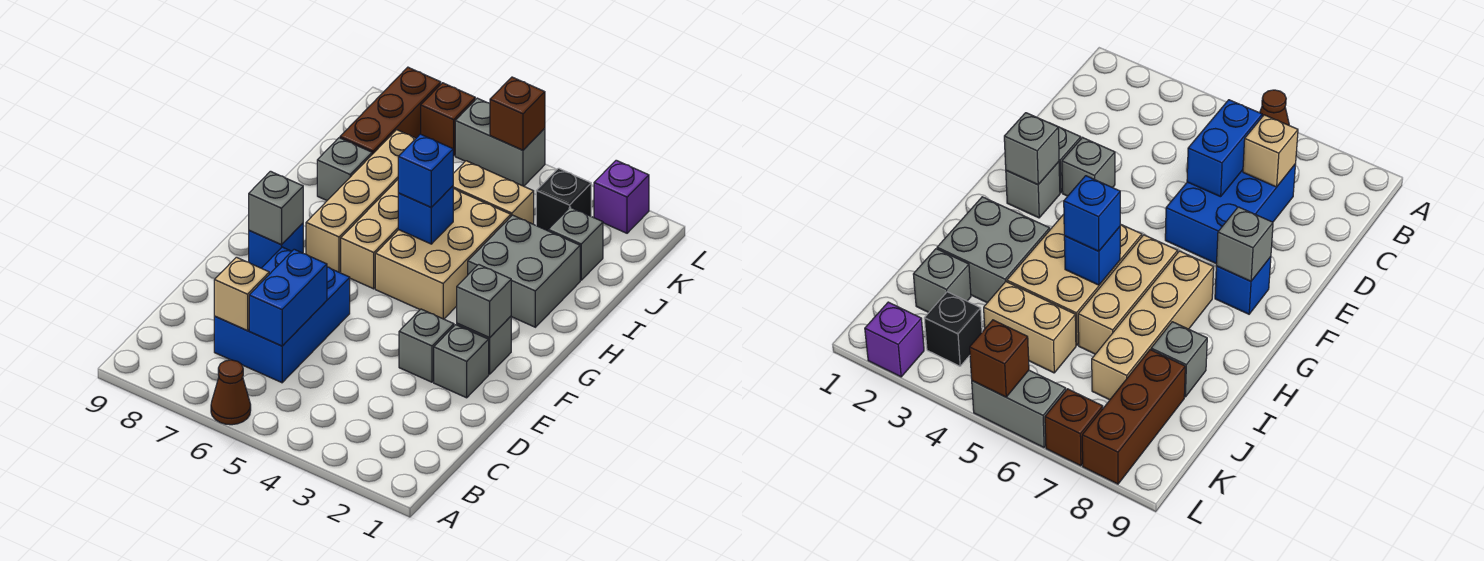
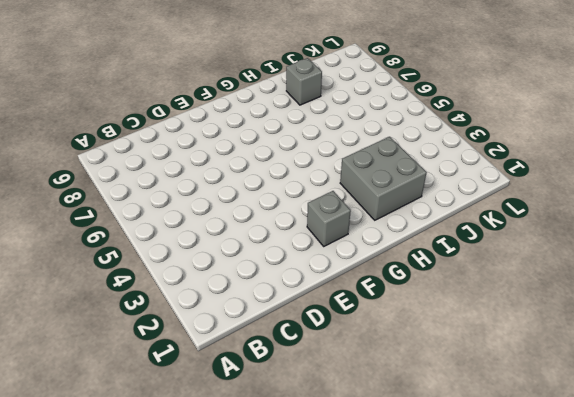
none -> brown 1x1 cone [211,360,251,425]
none -> blue 2x3 brick [214,247,350,383]
none -> grey 1x1 brick [434,325,489,398]

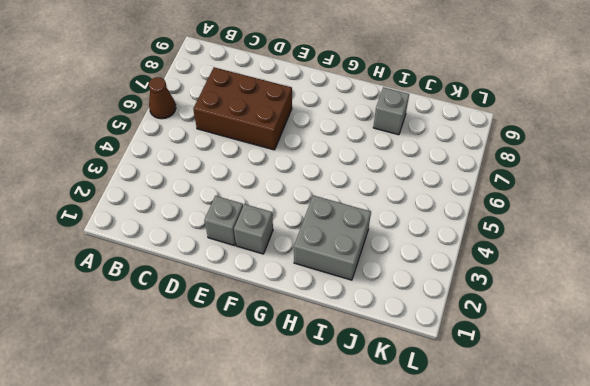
brown 2x3 brick [193,67,292,150] -> blue 2x3 brick [214,247,350,383]
none -> grey 1x1 brick [399,309,454,382]
none -> blue 1x1 brick [249,223,303,268]
none -> tan 2x3 brick [375,189,511,319]

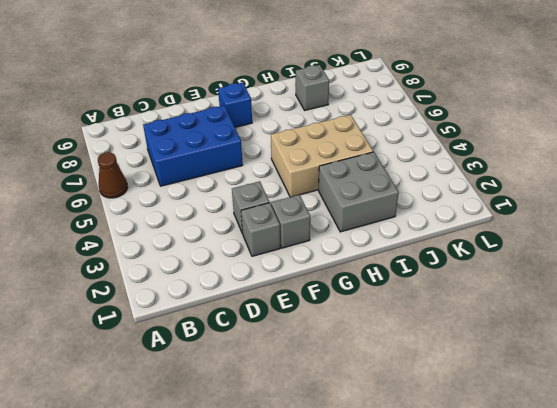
none -> tan 1x3 brick [341,180,398,289]
none -> tan 1x4 brick [306,130,416,273]
none -> grey 1x1 brick [548,207,603,280]

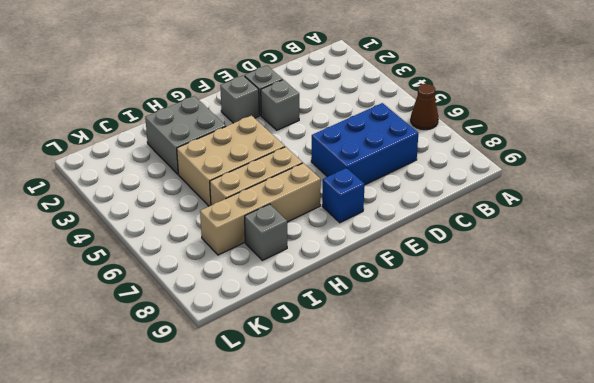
none -> grey 1x1 brick [548,207,603,280]
none -> tan 1x2 brick [453,161,534,224]
none -> brown 1x3 brick [340,67,441,154]

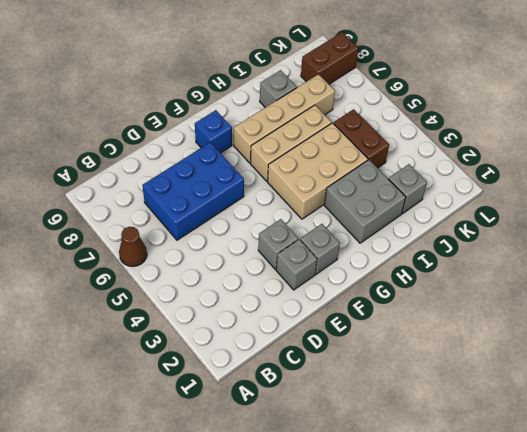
brown 1x2 brick [333,109,389,168] -> tan 1x2 brick [453,161,534,224]
brown 1x2 brick [301,32,358,84] -> brown 1x3 brick [340,67,441,154]
none -> black 1x1 brick [536,168,591,231]
none -> purple 1x1 brick [594,160,649,233]
none -> grey 1x2 brick [455,98,545,186]

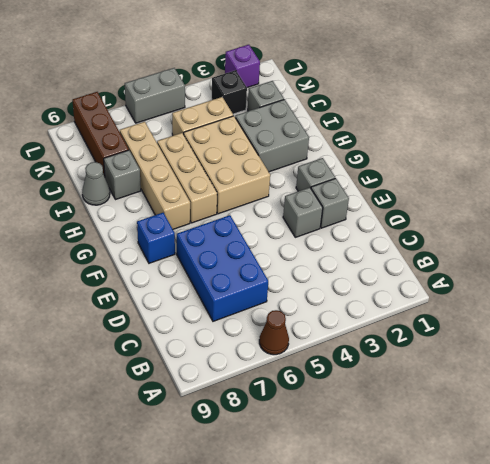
grey 1x1 cone [82,162,110,205] -> none
none -> brown 1x1 brick [421,83,475,156]
none -> blue 1x2 brick [249,249,327,346]
none -> tan 1x1 brick [214,257,269,331]

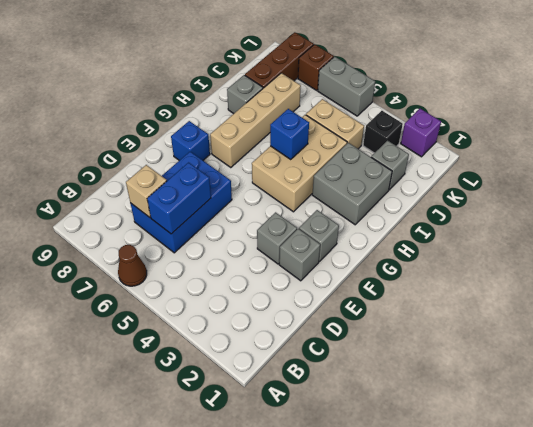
none -> tan 1x3 brick [341,180,398,289]
none -> grey 1x1 brick [457,264,511,338]
none -> grey 1x1 brick [249,171,303,245]

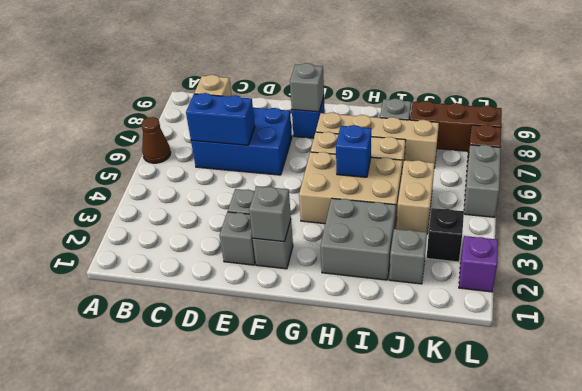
none -> brown 1x1 brick [490,77,545,150]
none -> blue 1x1 brick [398,134,453,207]

